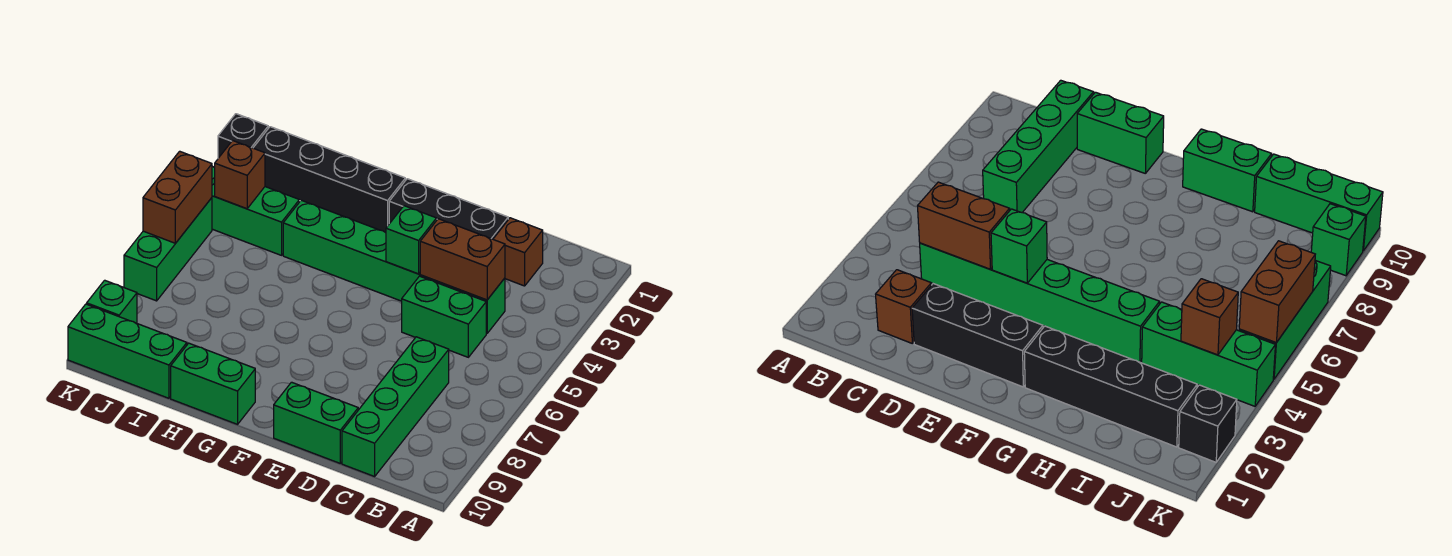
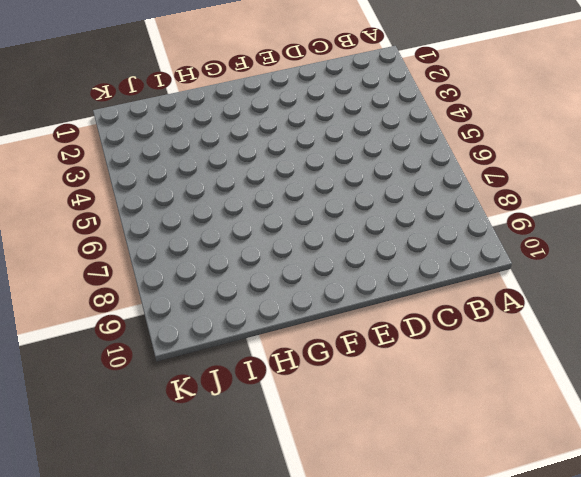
none -> brown 1x1 brick [493,218,543,286]
none -> green 1x6 brick [283,200,505,334]
none -> green 1x2 brick [402,276,486,357]

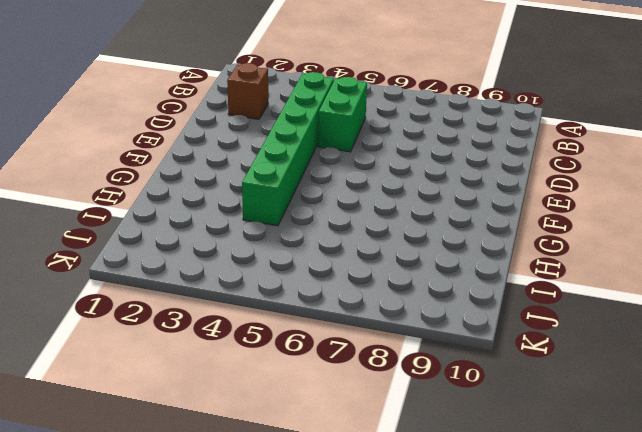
none -> green 1x4 brick [342,337,449,476]
none -> black 1x3 brick [389,179,508,239]
none -> green 1x2 brick [274,382,358,463]

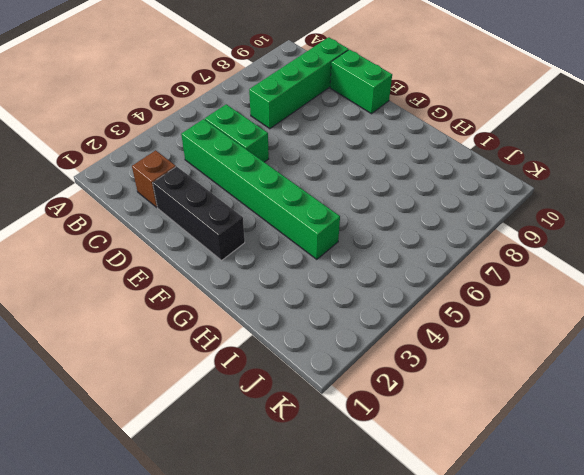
none -> black 1x4 brick [253,127,405,232]
none -> green 1x2 brick [171,343,255,424]
none -> green 1x3 brick [212,166,299,255]

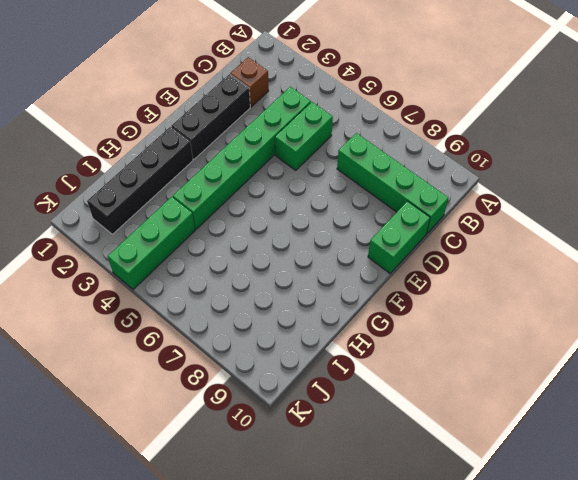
none -> green 1x2 brick [171,343,255,424]
none -> green 1x3 brick [68,304,187,398]
none -> black 1x1 brick [218,114,268,158]

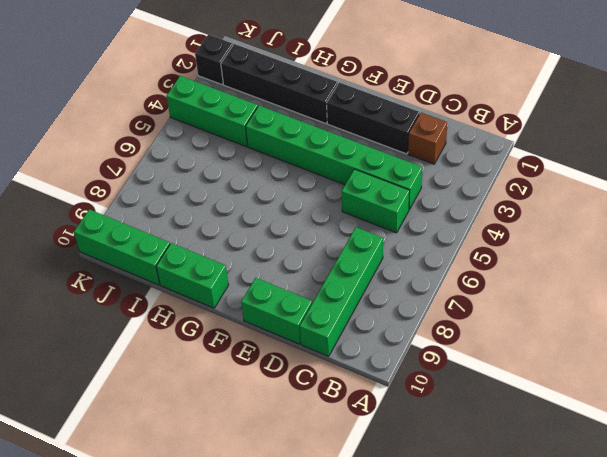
none -> green 1x3 brick [124,198,212,301]
none -> green 1x1 brick [87,280,137,323]
none -> brown 1x2 brick [420,219,505,300]

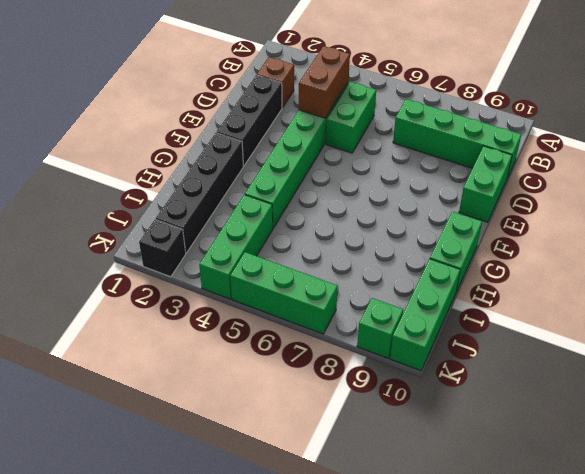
none -> green 1x1 brick [386,206,437,274]
none -> brown 1x1 brick [214,141,265,209]
none -> brown 1x2 brick [143,151,212,243]

